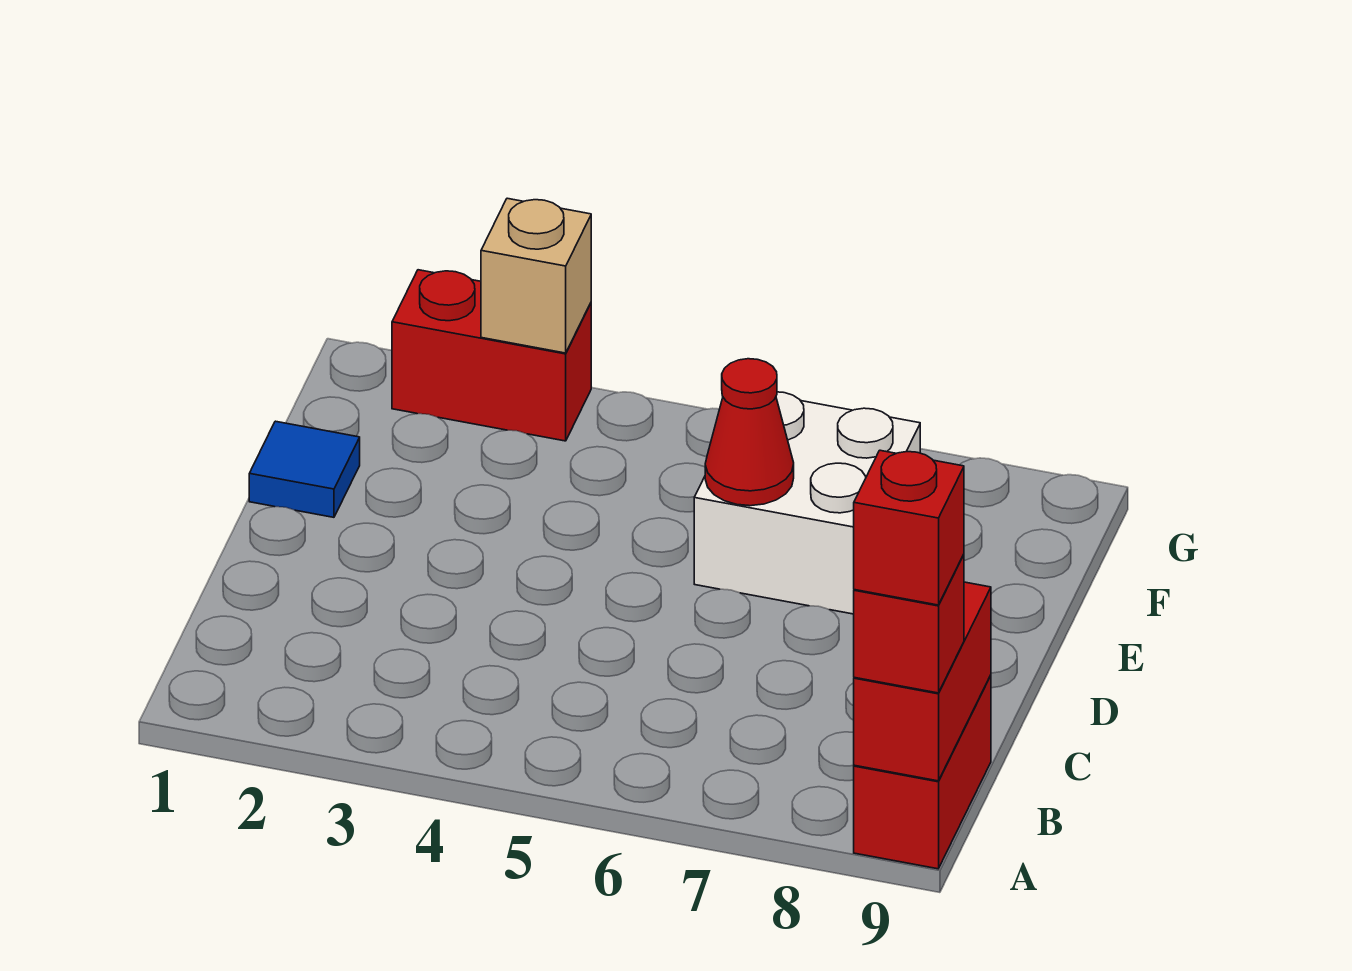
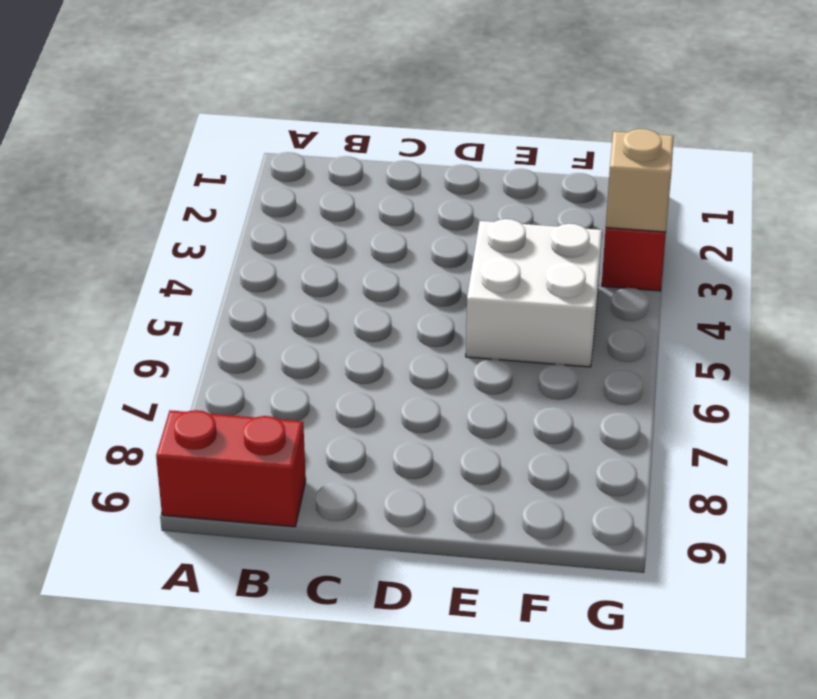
white 2x2 brick [466,219,602,367] -> white 2x2 brick moved to [694,392,920,614]
none -> blue 1x1 tile [249,421,360,517]
none -> red 1x2 brick [854,582,991,781]

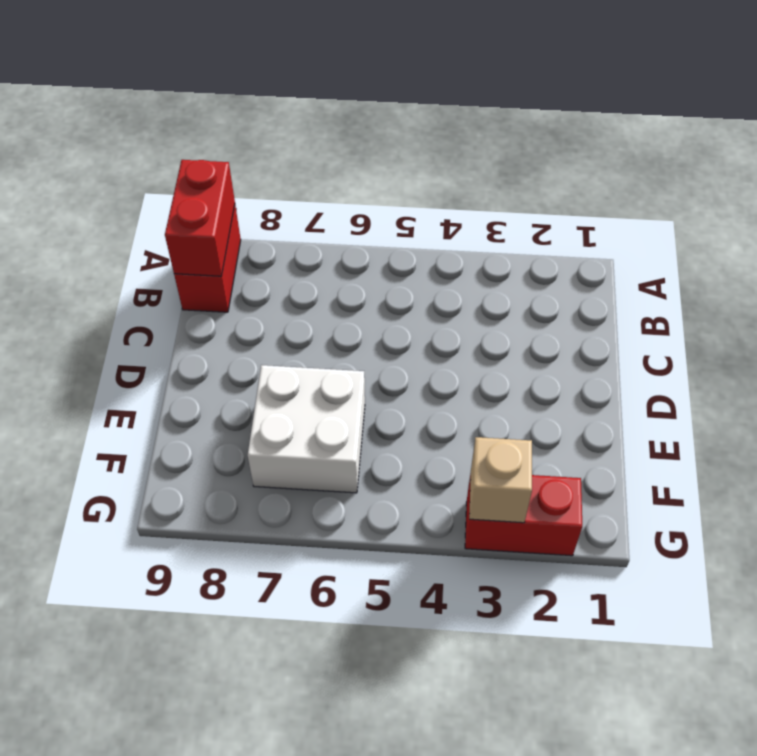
none -> blue 1x1 tile [249,421,360,517]
none -> red 1x1 cone [705,359,794,506]

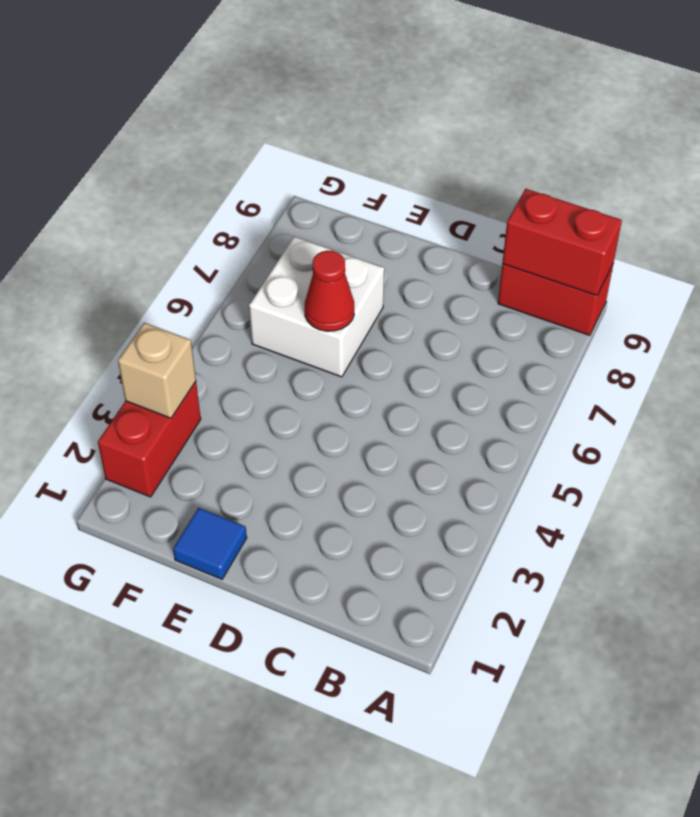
none -> red 1x1 brick [854,555,964,693]
none -> red 1x1 brick [854,450,964,605]

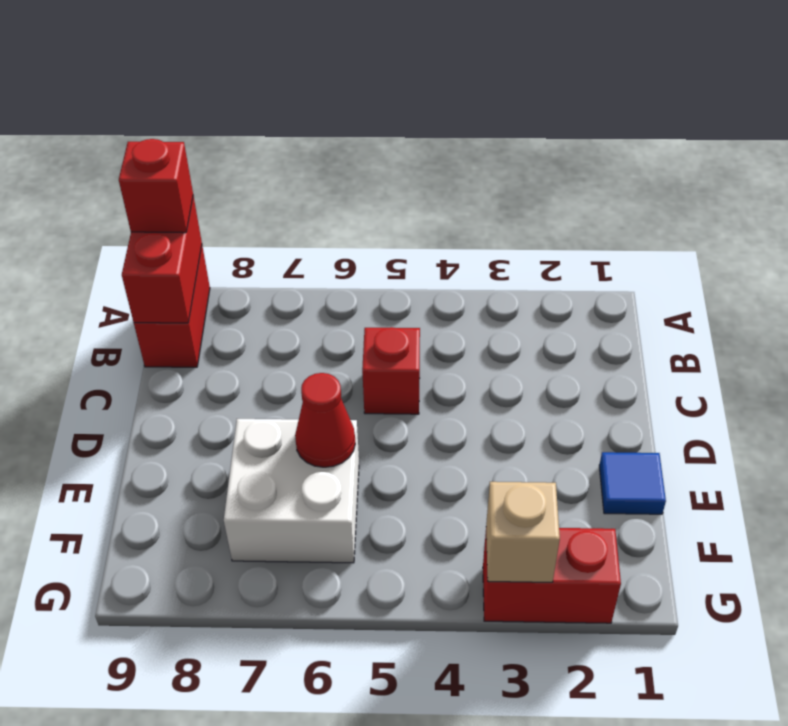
red 1x1 brick [362,327,420,414] -> red 1x1 brick moved to [854,450,964,605]

